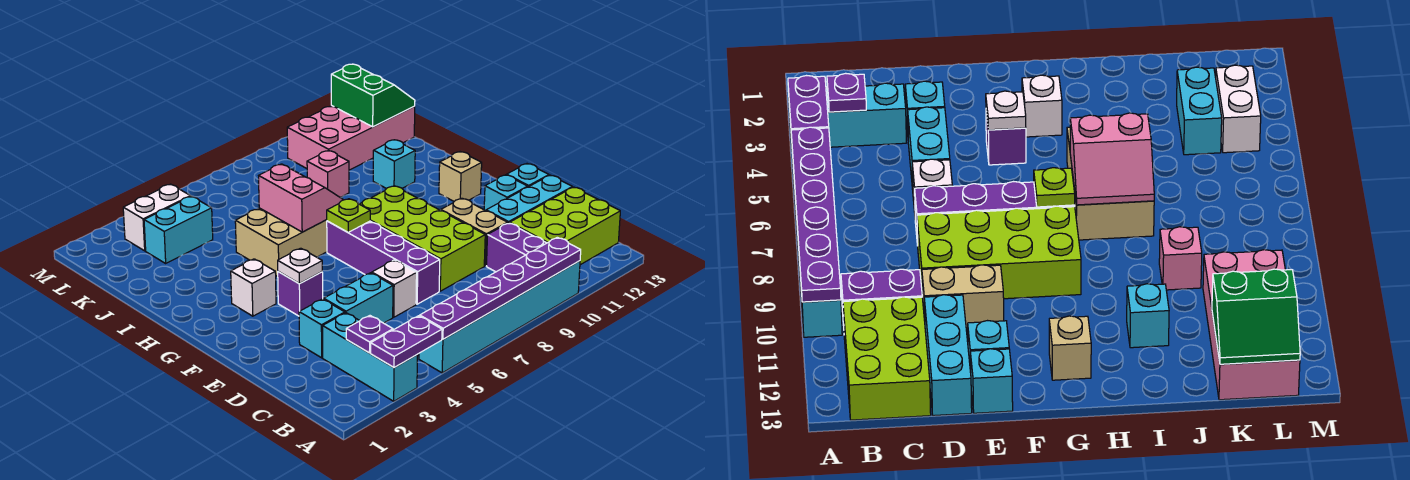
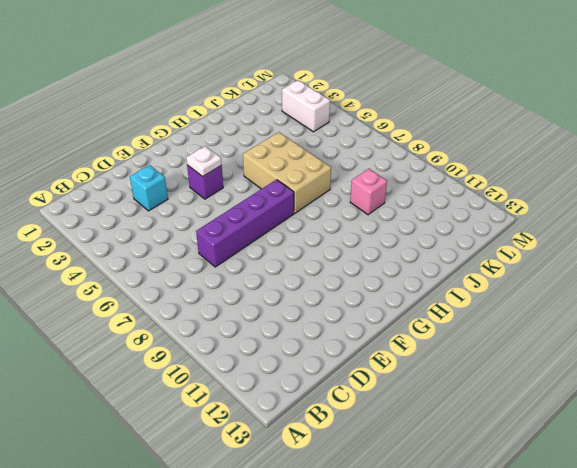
none -> cyan 1x3 brick [323,313,418,401]
none -> cyan 1x6 brick [419,261,580,373]
none -> purple 1x2 brick [486,223,546,272]

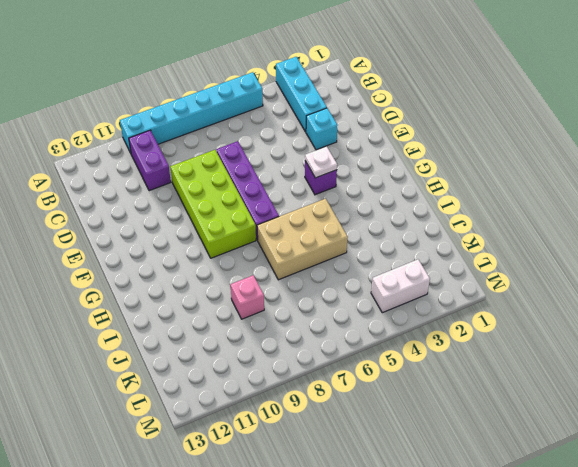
none -> lime 2x3 brick [510,187,620,265]
none -> cyan 1x2 brick [324,273,393,323]
none -> white 1x1 brick [372,260,417,317]

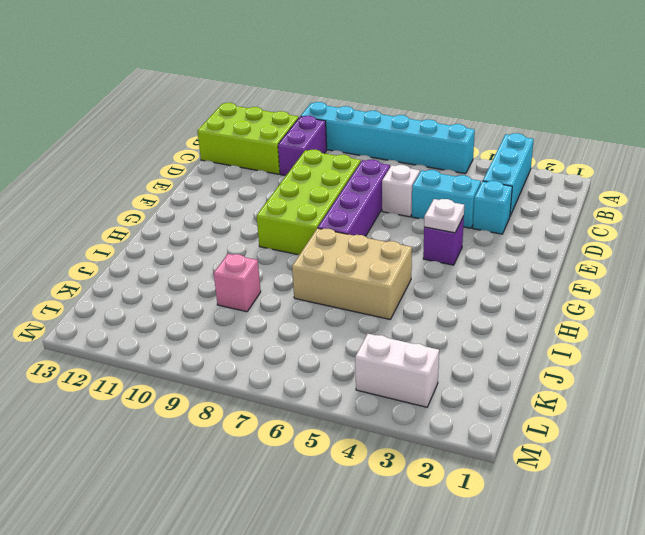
none -> tan 1x2 brick [441,198,508,266]
none -> cyan 1x3 brick [486,175,572,223]
none -> cyan 1x1 brick [484,175,528,211]

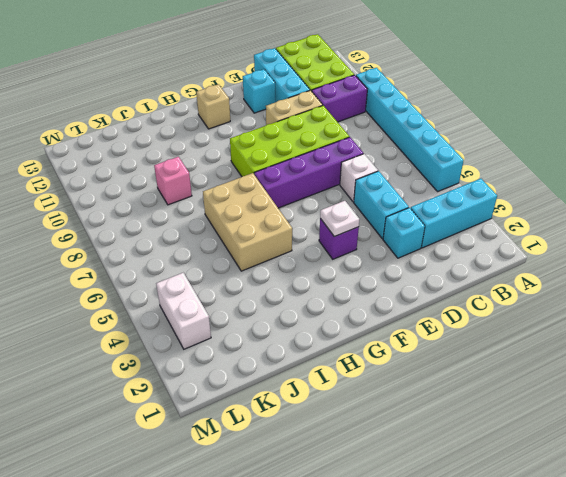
none -> cyan 1x1 brick [507,164,549,187]
none -> white 1x1 brick [231,259,276,316]
none -> cyan 1x1 brick [373,140,415,189]

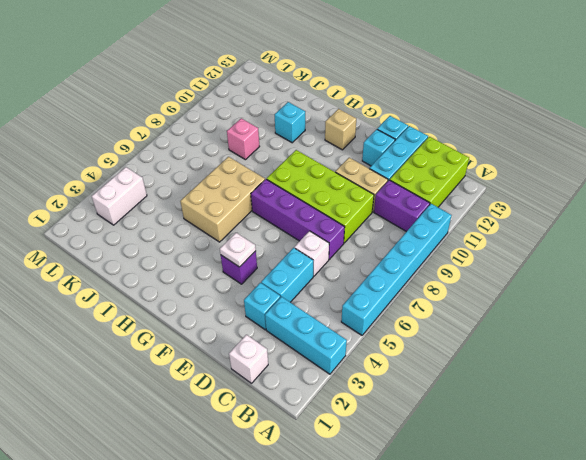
white 1x1 brick [229,335,268,383] -> white 1x1 brick moved to [231,259,276,316]
none -> cyan 1x2 brick [144,196,213,263]
none -> pink 2x4 brick [287,106,415,170]
none -> purple 1x2 plate [371,316,442,368]

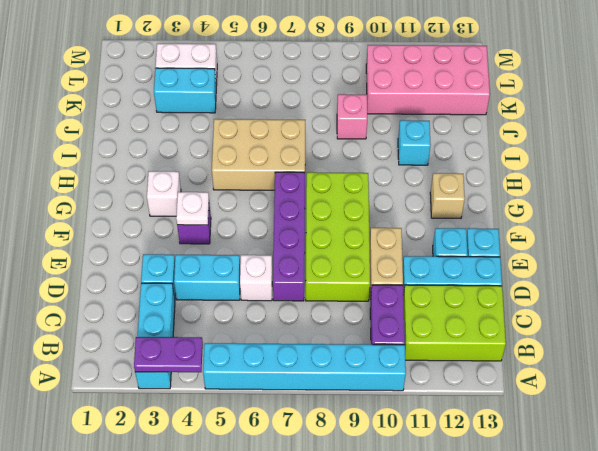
none -> purple 1x6 plate [420,237,581,339]
none -> purple 1x1 plate [346,316,393,353]
none -> lime 1x1 plate [327,199,370,232]

